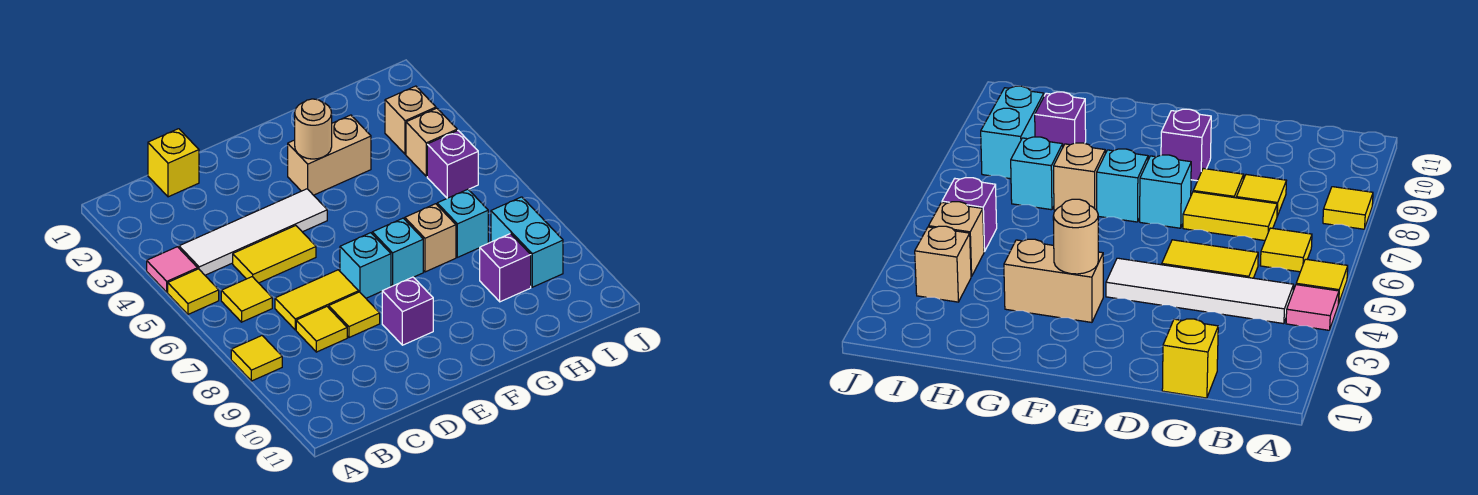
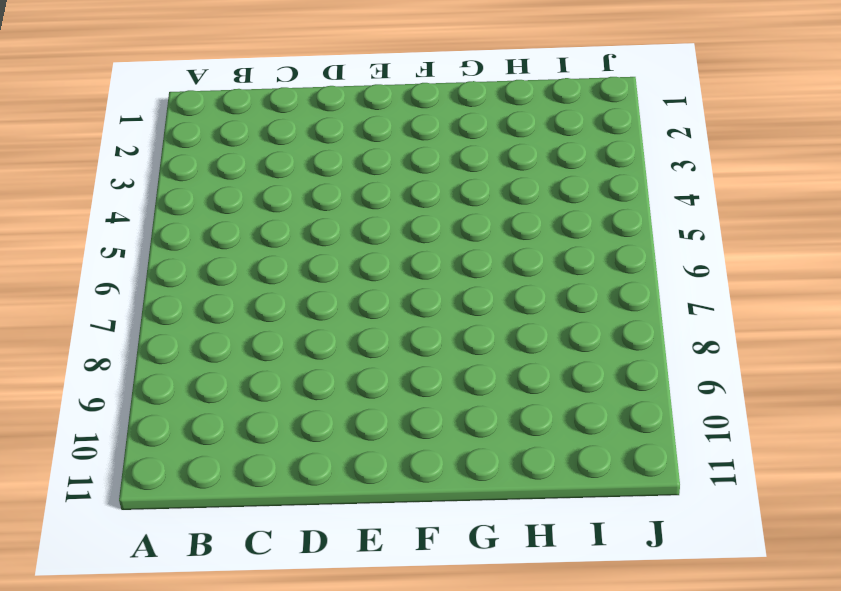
none -> pink 1x1 tile [147,247,198,292]
none -> yellow 1x1 tile [168,269,219,314]
none -> yellow 1x1 tile [231,336,282,381]

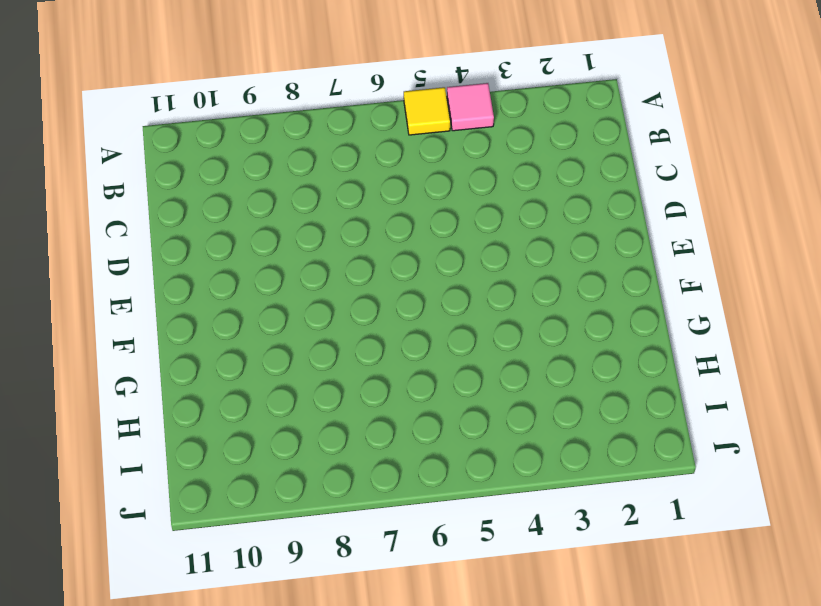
none -> yellow 1x1 tile [231,336,282,381]
none -> white 1x4 tile [179,189,327,275]
none -> yellow 1x1 tile [221,277,272,322]

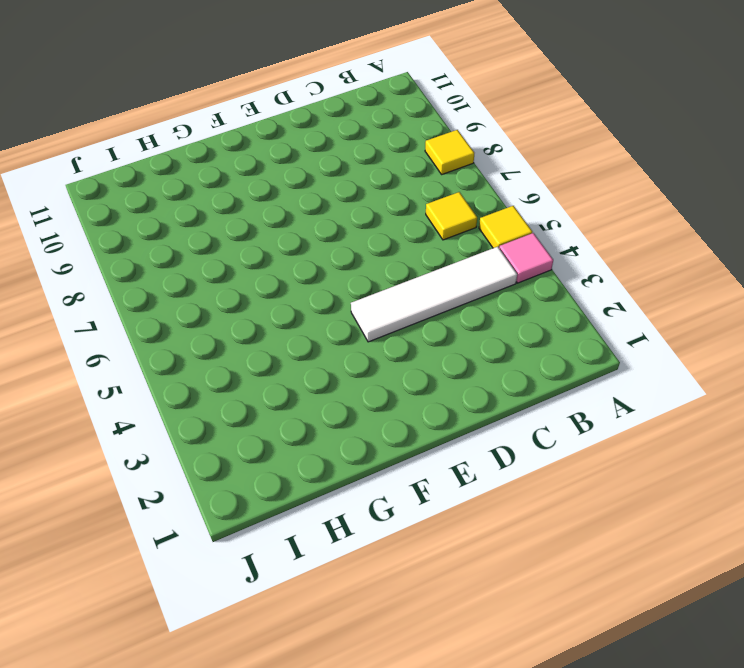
none -> yellow 1x1 brick [148,129,199,197]
none -> yellow 1x2 tile [233,226,316,283]
none -> yellow 1x2 tile [275,270,359,330]

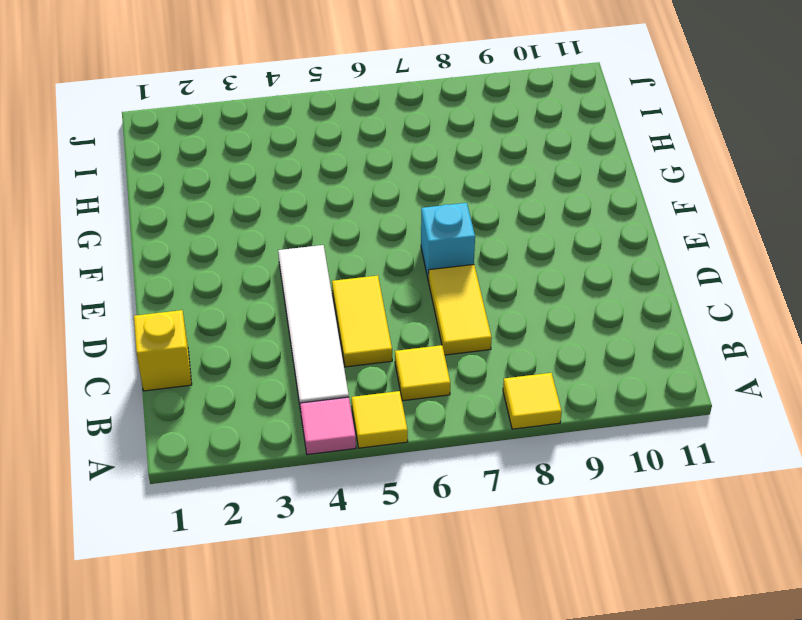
none -> yellow 1x1 tile [296,307,347,352]
none -> yellow 1x1 tile [329,292,380,337]
none -> purple 1x1 brick [382,277,433,345]

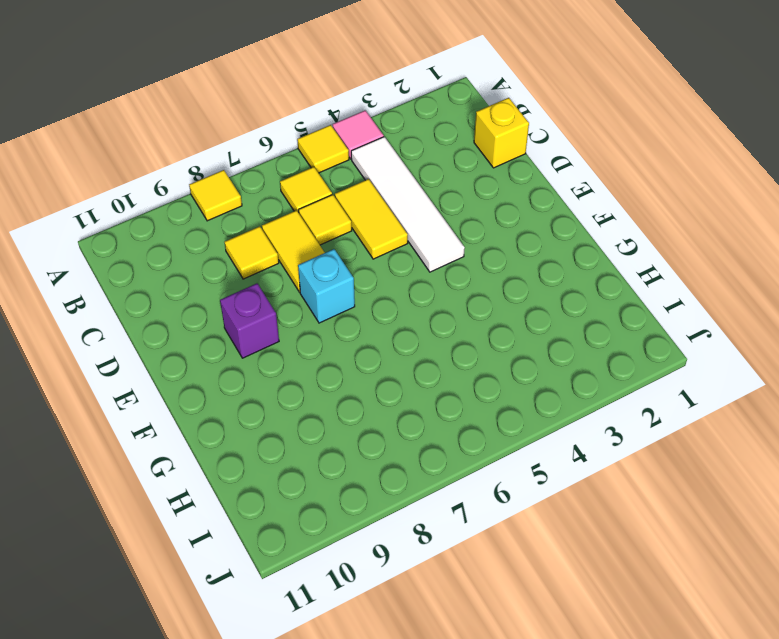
yellow 1x1 tile [299,195,352,245] -> yellow 1x1 tile moved to [329,292,380,337]
none -> tan 1x2 brick [288,115,371,195]
none -> cyan 1x1 brick [372,218,423,286]
none -> tan 1x1 brick [405,204,456,272]

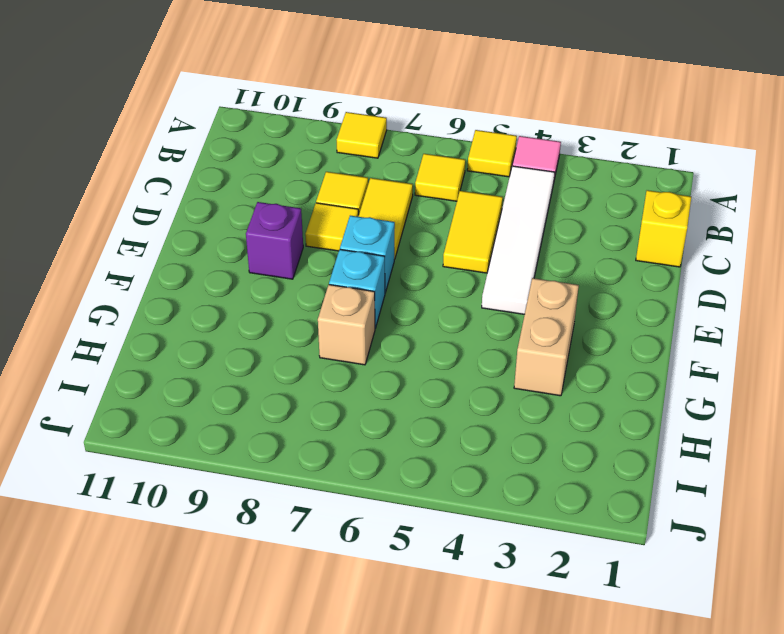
none -> cyan 1x1 brick [437,189,488,257]
none -> purple 1x1 brick [480,234,531,302]
none -> tan 1x1 brick [385,86,436,154]

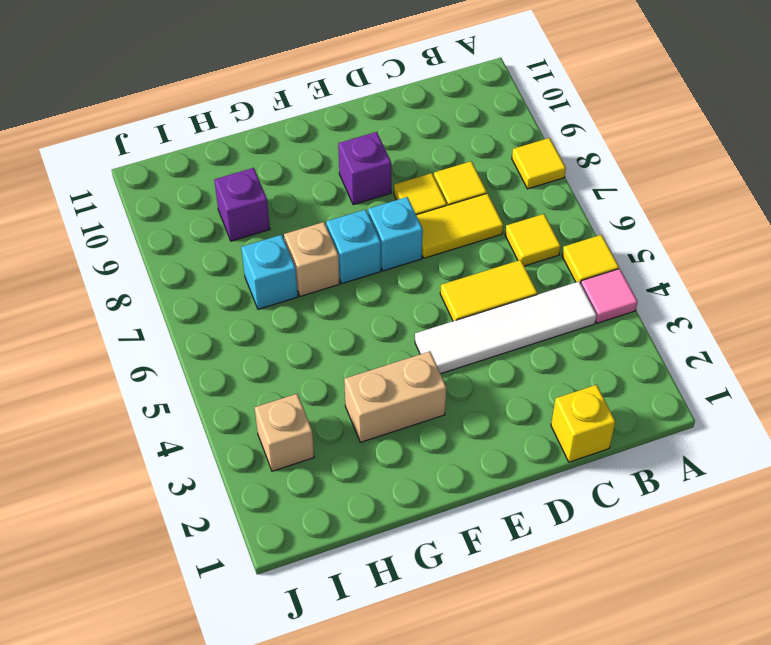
none -> tan 1x1 brick [406,108,457,176]
none -> purple 1x1 brick [427,130,478,198]
none -> cyan 1x2 brick [491,197,563,287]

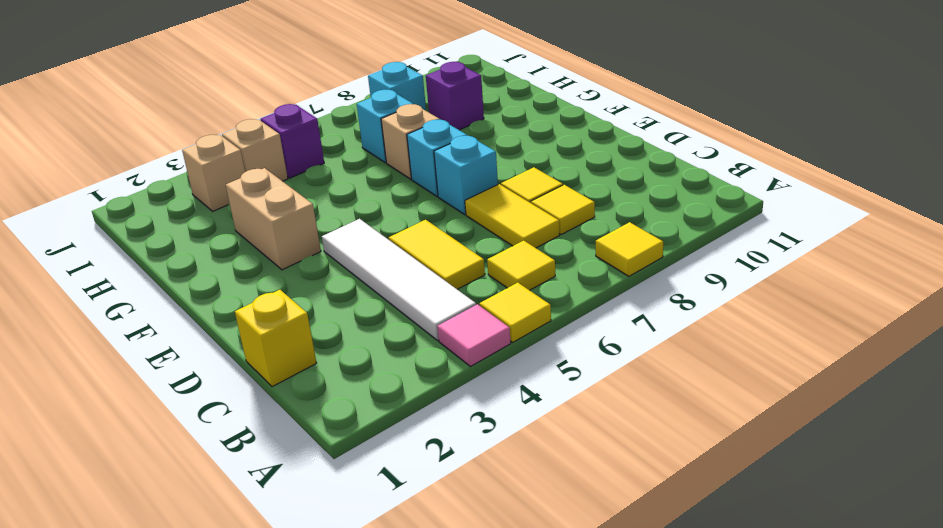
cyan 1x1 brick [368,62,426,111] -> cyan 1x2 brick [491,197,563,287]
none -> purple 1x1 brick [382,277,433,345]
none -> tan 1x1 round brick [295,99,332,159]

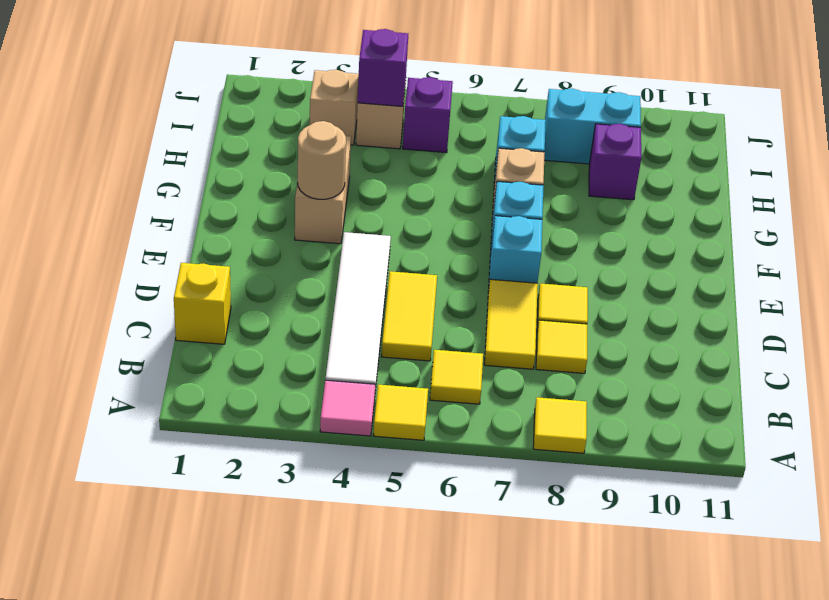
purple 1x1 brick [358,29,408,106] -> purple 1x1 brick moved to [382,277,433,345]

